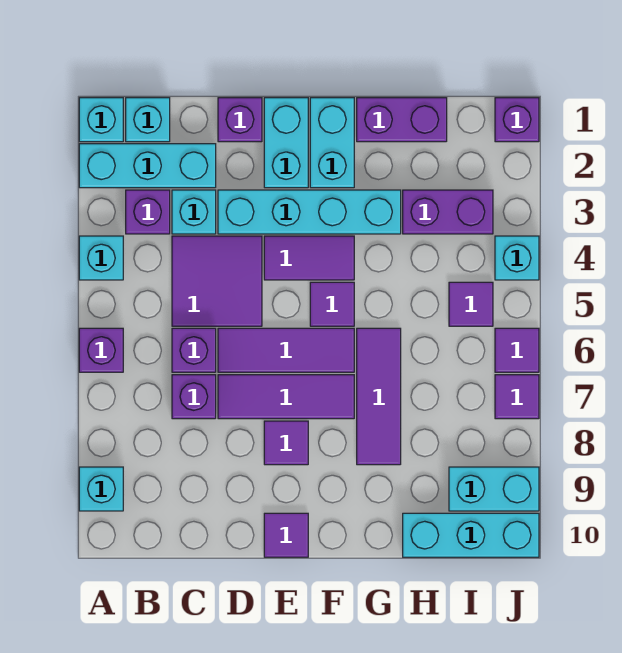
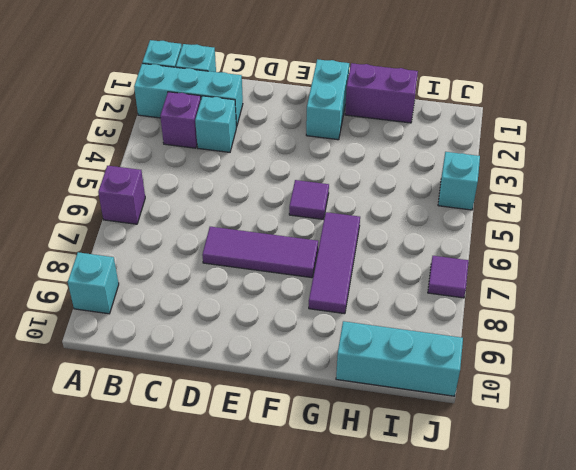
none -> cyan 1x1 brick [79,236,123,280]
none -> purple 2x2 tile [172,236,262,326]
none -> purple 1x1 brick [172,328,216,372]
none -> purple 1x1 brick [172,375,216,419]

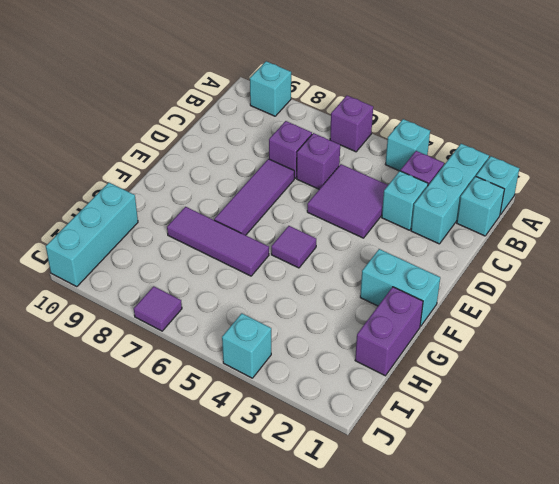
none -> purple 1x1 brick [218,98,262,142]
none -> cyan 1x4 brick [218,190,401,234]
none -> purple 1x3 tile [218,328,354,372]
none -> cyan 1x2 brick [264,98,308,188]

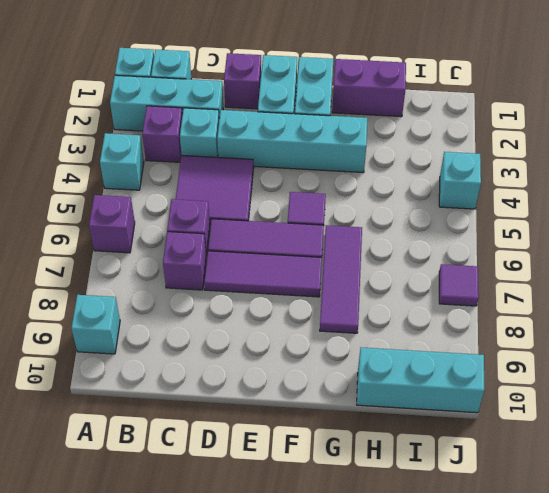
none -> purple 1x2 tile [264,236,354,280]
none -> purple 1x1 tile [264,421,308,465]
none -> purple 1x1 tile [264,513,308,557]
none -> purple 1x2 brick [403,190,493,234]

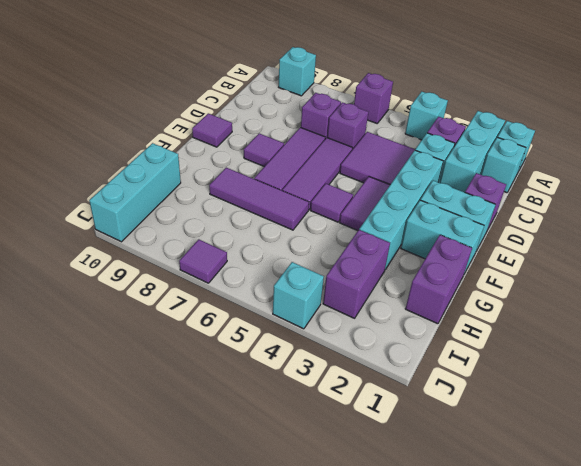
none -> purple 1x1 tile [449,282,493,326]
none -> cyan 1x2 brick [449,467,539,511]
none -> purple 1x1 brick [495,98,539,142]
none -> purple 1x1 tile [495,328,539,372]

